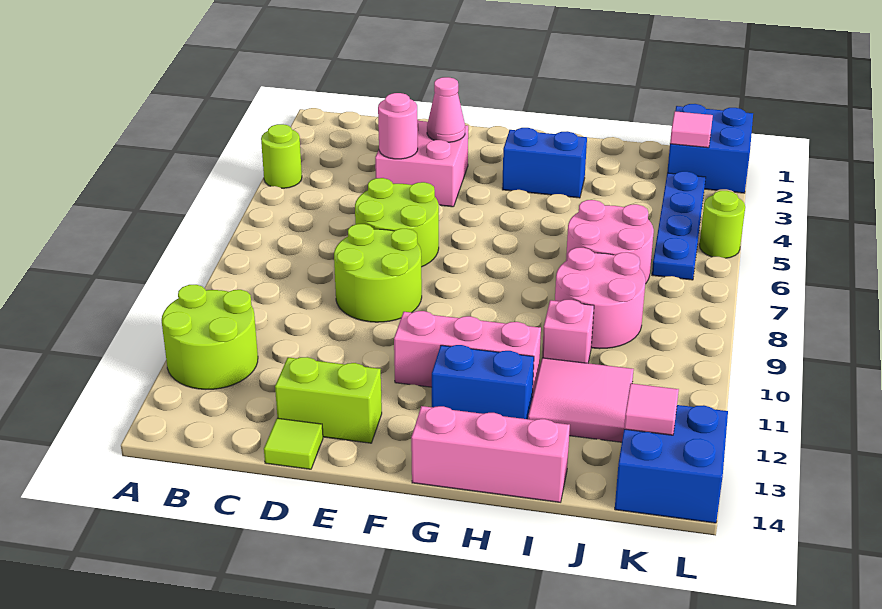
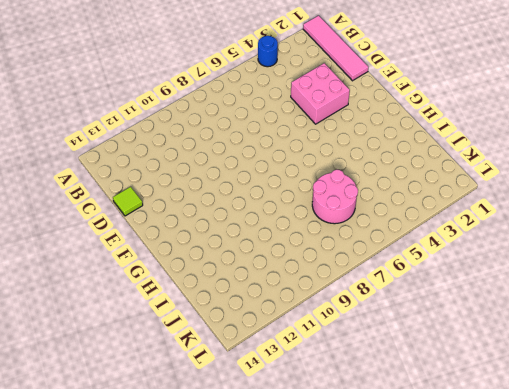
pink 1x4 tile [303,16,368,81] -> none
blue 1x1 round brick [258,36,278,67] -> lime 1x1 round brick [261,124,302,188]
none -> lime 2x2 round brick [162,285,258,389]
none -> lime 2x2 round brick [355,178,439,267]
none -> lime 2x2 round brick [334,224,422,322]

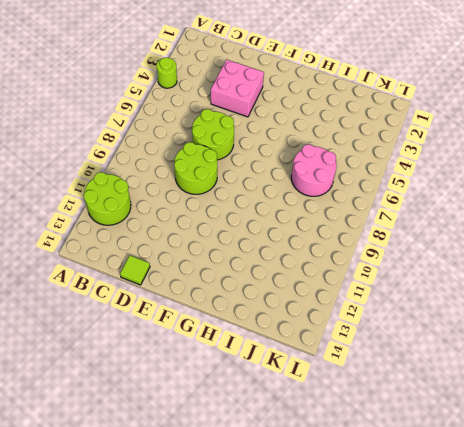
none -> lime 1x2 brick [275,357,382,443]
none -> pink 1x3 brick [394,311,541,397]
none -> blue 1x2 brick [502,128,587,198]

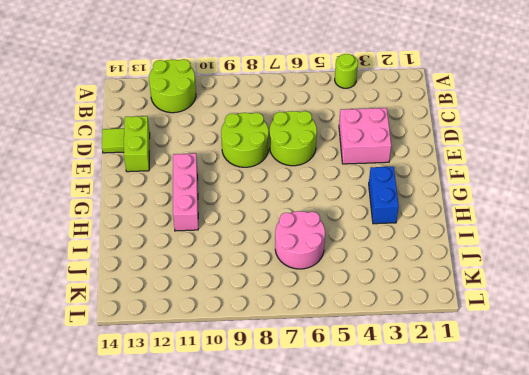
none -> blue 1x2 brick [432,345,534,419]
none -> pink 1x3 brick [411,406,570,502]
none -> pink 2x2 round brick [555,248,645,349]

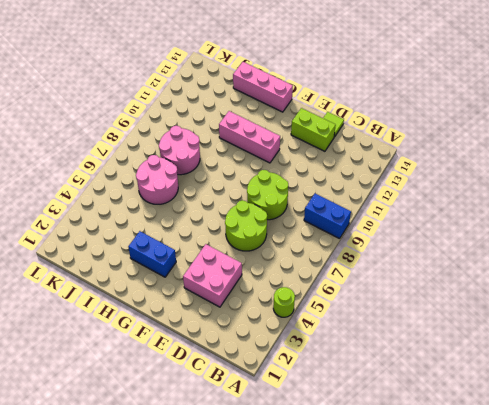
blue 1x2 brick [304,193,351,239] -> blue 1x2 brick moved to [432,345,534,419]
none -> lime 2x2 round brick [162,285,258,389]
none -> pink 1x1 brick [542,300,594,363]
none -> pink 2x2 tile [528,358,634,442]

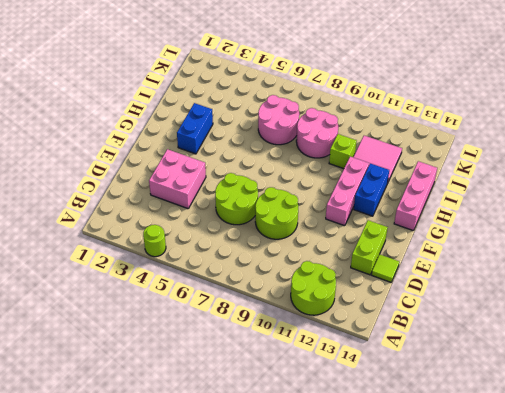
lime 1x1 brick [329,134,357,169] -> pink 1x1 brick [542,300,594,363]
none -> blue 2x2 brick [667,104,753,193]
none -> blue 1x4 plate [652,171,706,280]
none -> blue 2x2 brick [615,405,728,523]

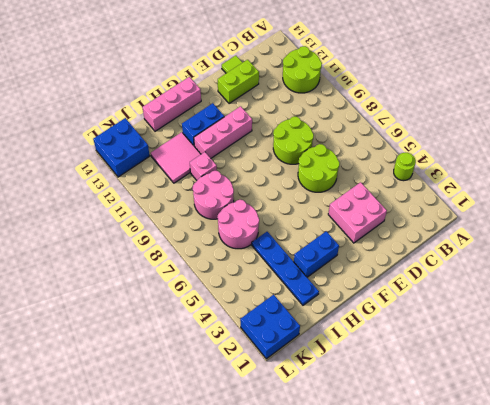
blue 1x4 plate [252,232,319,305] -> blue 1x4 plate moved to [652,171,706,280]
none -> lime 1x1 round brick [700,191,745,258]
none -> pink 1x1 round brick [378,93,418,159]
none -> pink 1x1 cone [427,77,465,142]

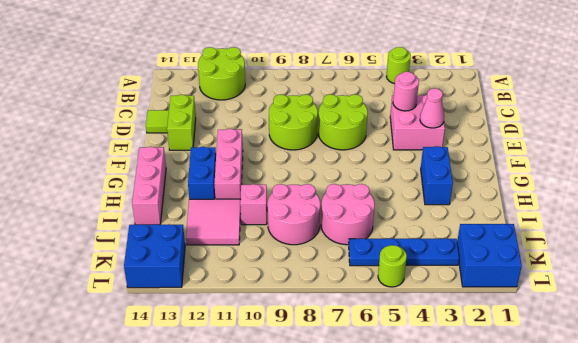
none -> pink 1x1 tile [670,111,713,148]
none -> pink 1x1 tile [624,383,679,435]

